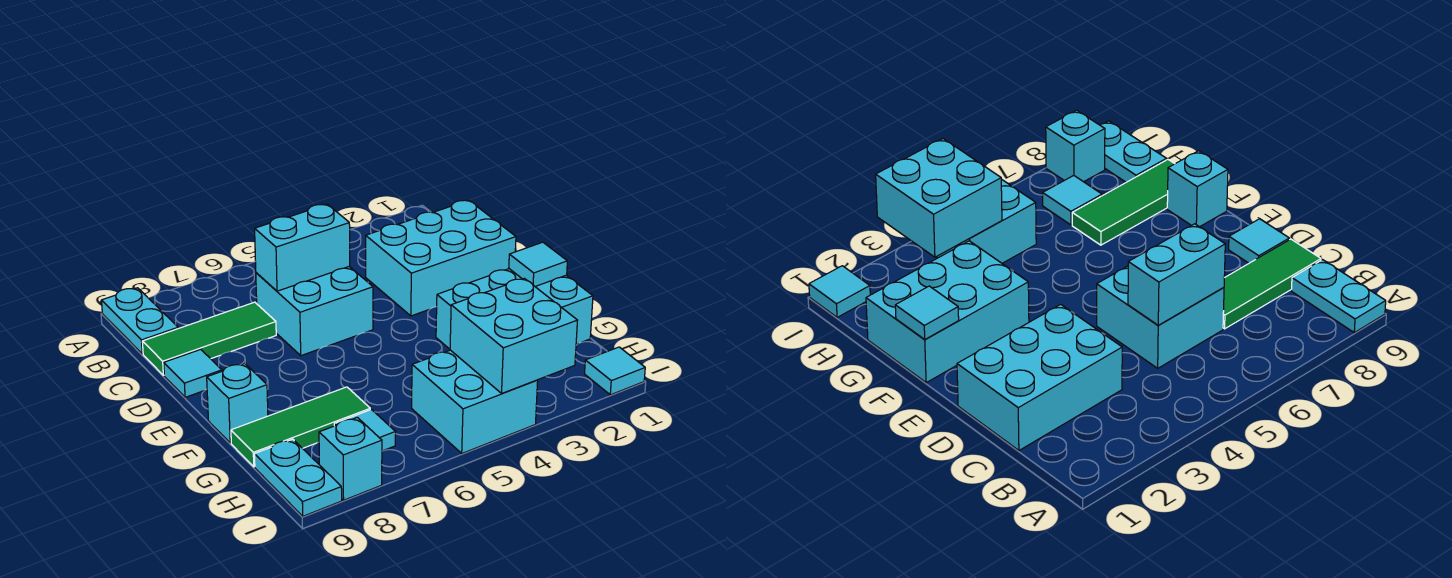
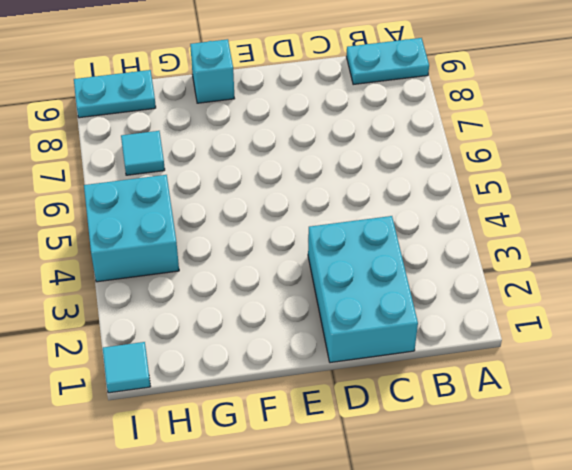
none -> cyan 2x2 brick [256,267,373,356]
none -> green 1x3 tile [142,302,276,375]
none -> cyan 1x1 tile [164,349,222,397]

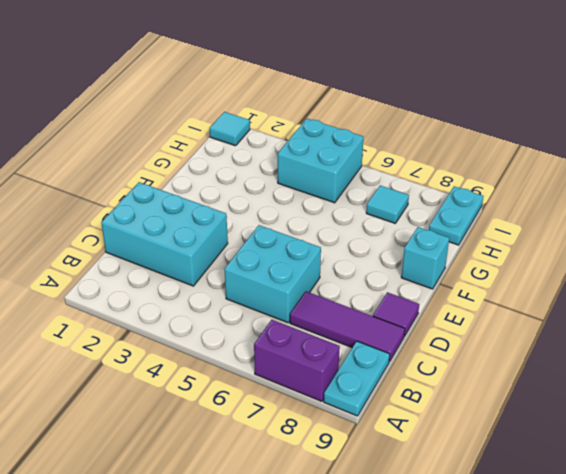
purple 1x2 brick [254,320,340,401] -> none
purple 1x3 tile [290,291,405,362] -> green 1x3 tile [142,302,276,375]
purple 1x1 tile [373,292,419,337] -> cyan 1x1 tile [164,349,222,397]
none -> cyan 2x3 brick [436,269,593,349]
none -> green 1x3 tile [231,387,370,467]
none -> cyan 1x1 brick [319,417,382,500]

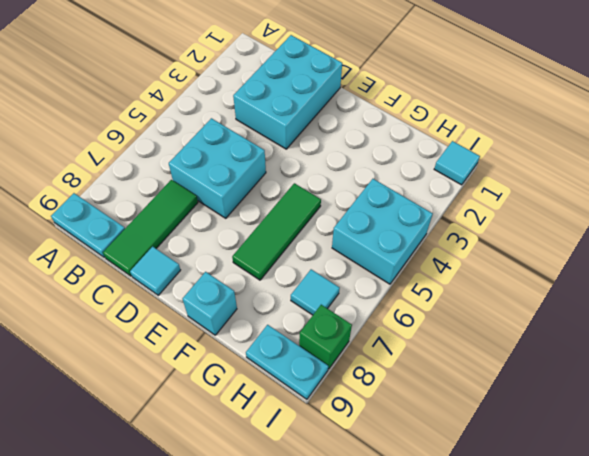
green 1x3 tile [232,183,321,280] -> green 1x3 tile moved to [231,387,370,467]
green 1x1 brick [299,305,352,369] -> cyan 1x1 brick [319,417,382,500]
none -> cyan 2x3 brick [436,269,593,349]
none -> cyan 1x2 brick [255,204,350,291]
none -> cyan 1x1 tile [509,242,567,286]

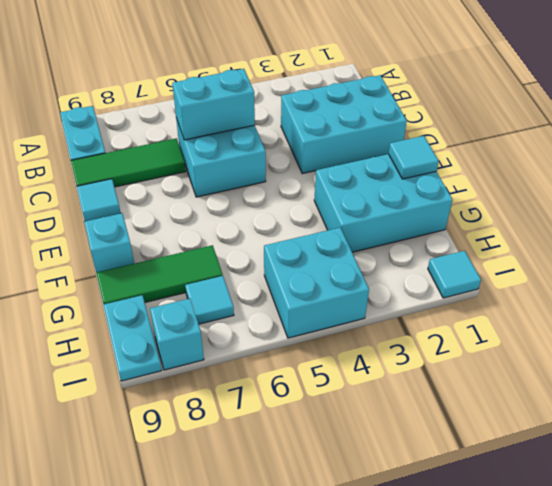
none -> cyan 2x2 brick [450,278,578,393]

